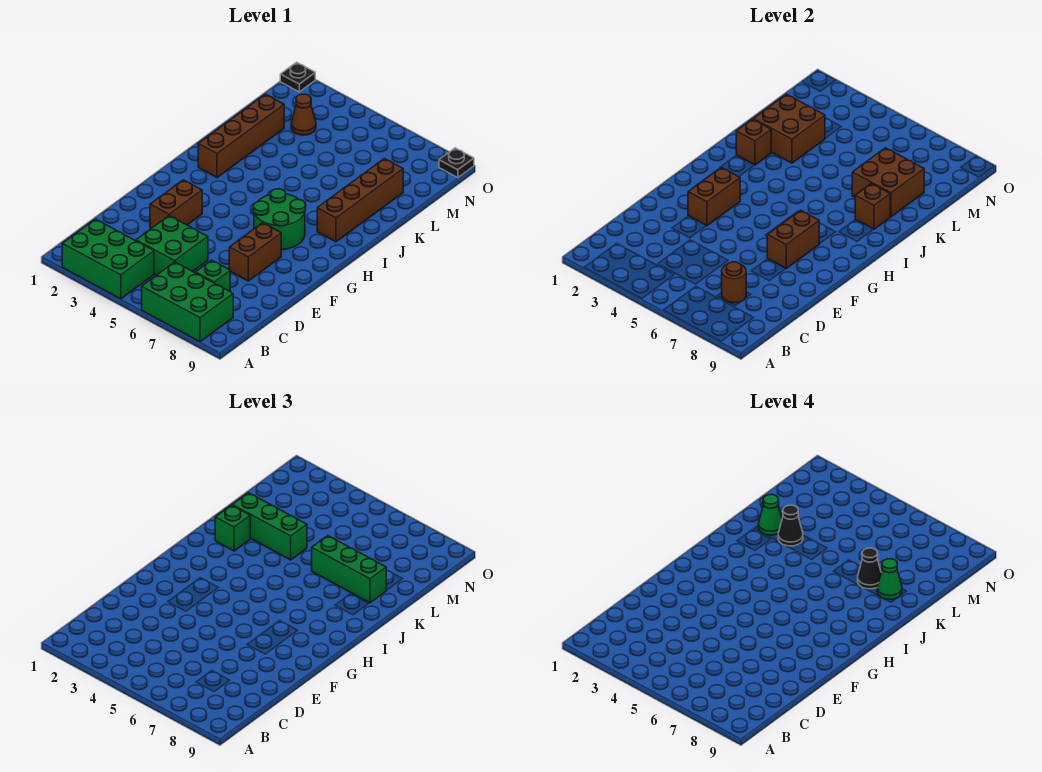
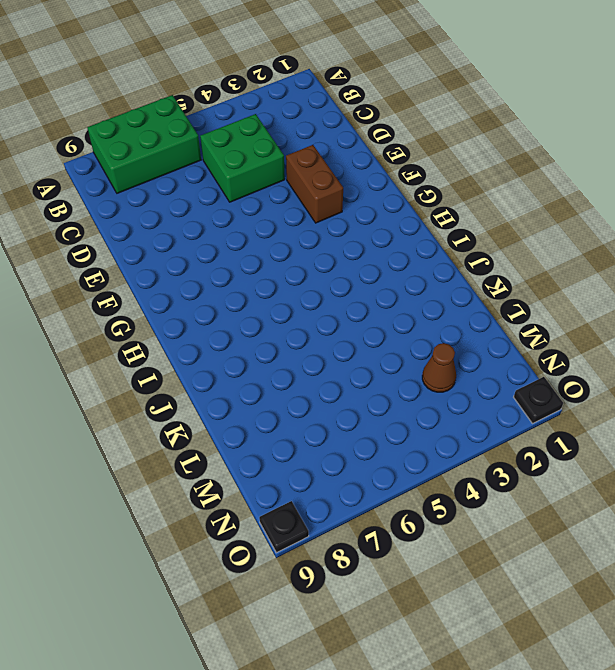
none -> green 2x3 brick [62,219,154,299]
none -> green 1x1 brick [195,260,230,291]
none -> brown 1x2 brick [229,223,281,281]

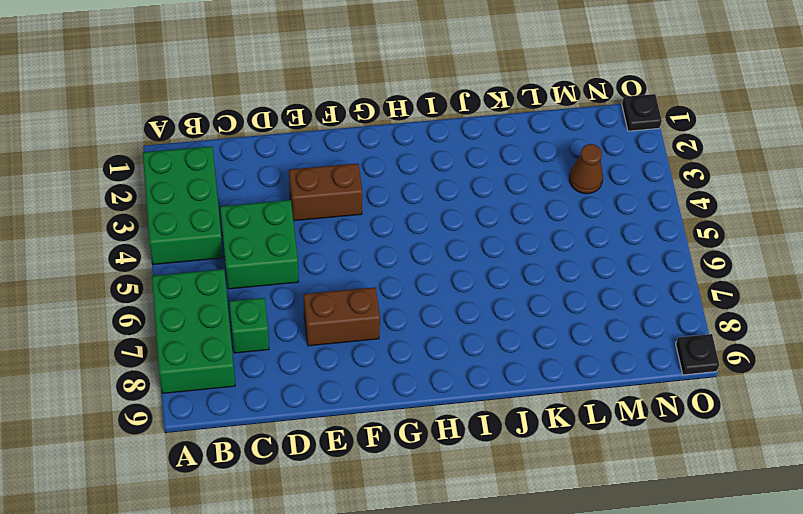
none -> green 2x2 round brick [253,189,306,250]
none -> brown 1x4 brick [198,94,284,178]
none -> brown 1x4 brick [317,159,403,242]

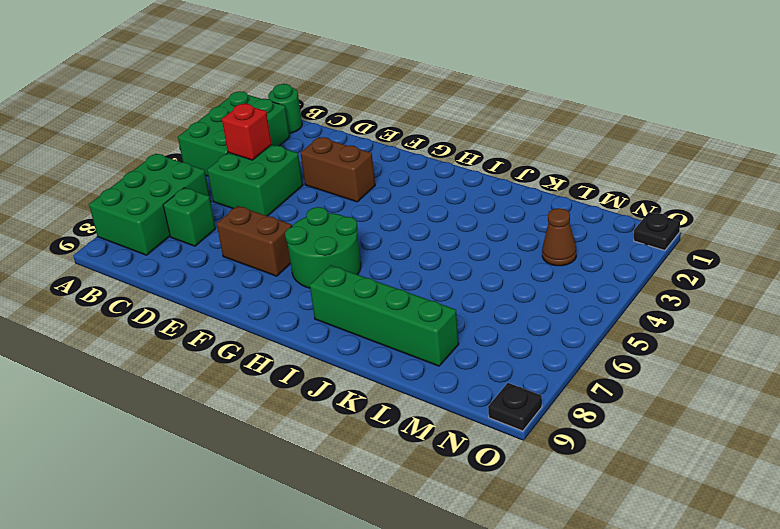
green 1x1 round brick [268,84,302,133] -> none
red 1x1 brick [222,104,272,160] -> none
green 1x4 brick [310,265,459,366] -> brown 1x4 brick [317,159,403,242]
none -> brown 1x4 brick [198,94,284,178]
none -> brown 1x1 round brick [722,262,746,303]
none -> brown 1x2 brick [688,167,740,226]

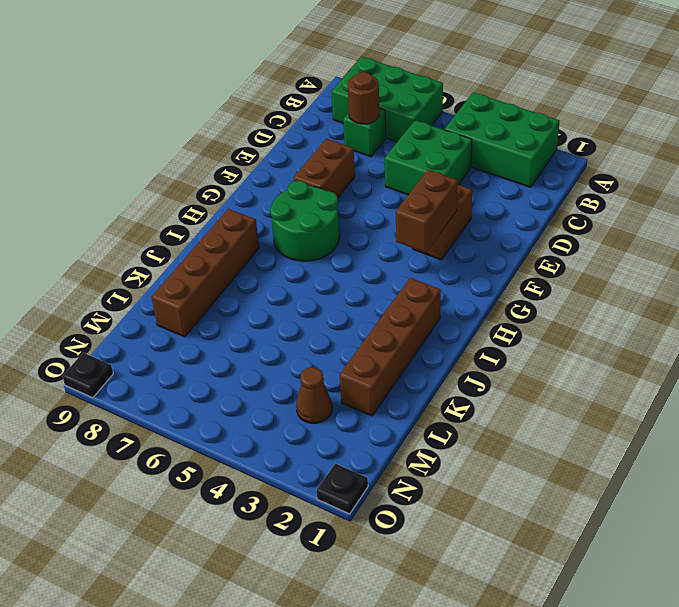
none -> brown 1x2 brick [767,210,819,268]
none -> brown 1x1 brick [736,119,772,165]
none -> brown 1x1 brick [855,184,890,229]

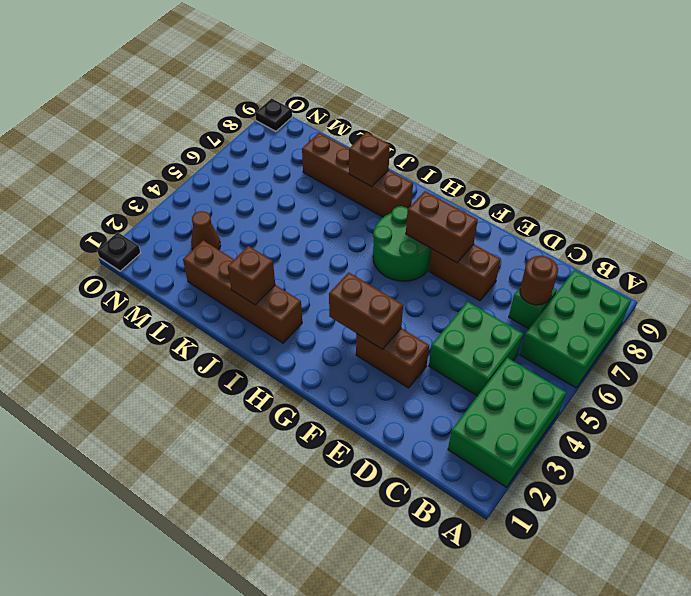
none -> brown 2x2 brick [753,94,825,163]
none -> brown 2x2 brick [852,148,924,217]
none -> green 1x1 brick [215,505,250,551]

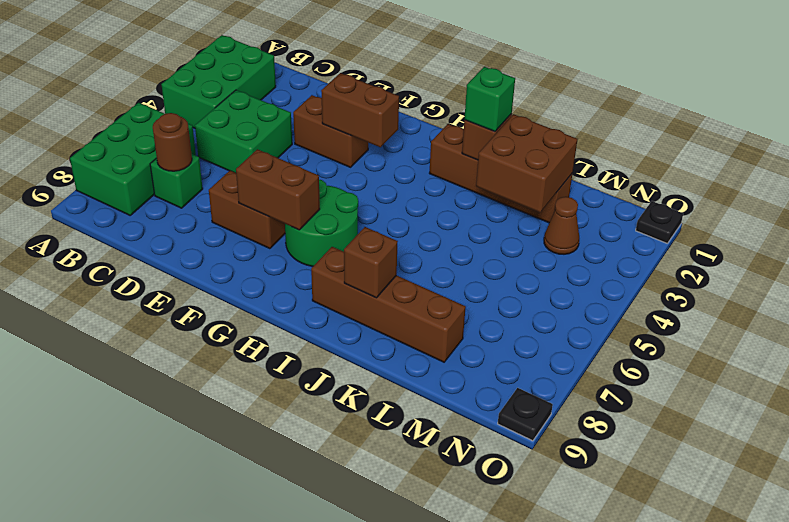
none -> brown 2x2 brick [852,148,924,217]
none -> green 1x3 brick [232,493,307,560]
none -> green 1x3 brick [312,536,386,603]

